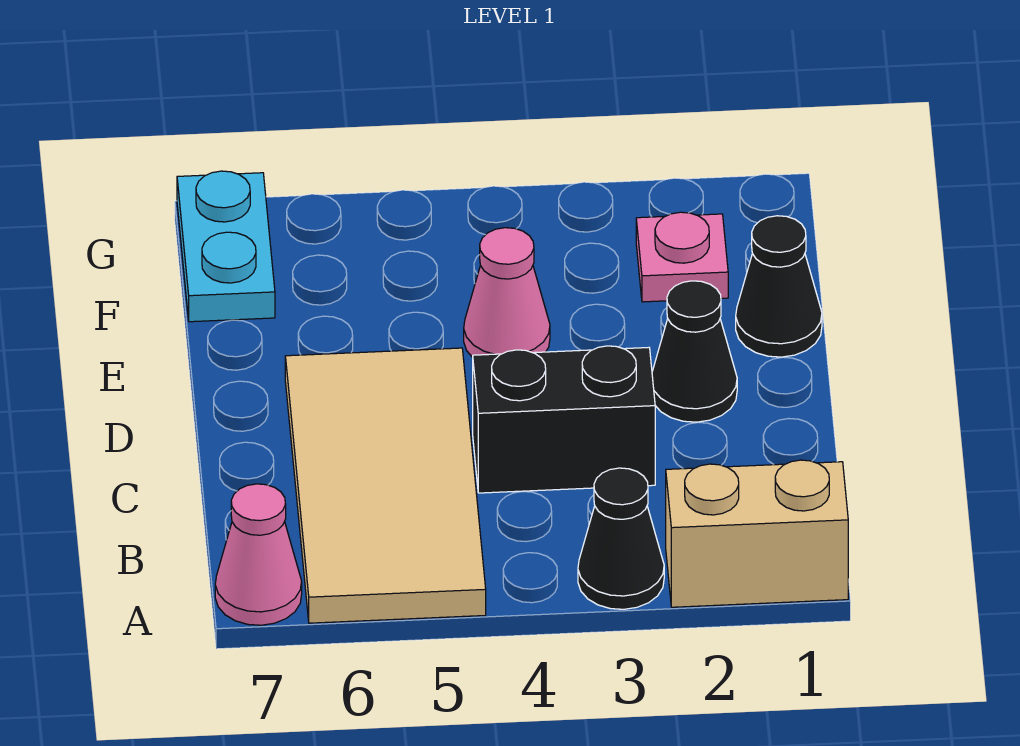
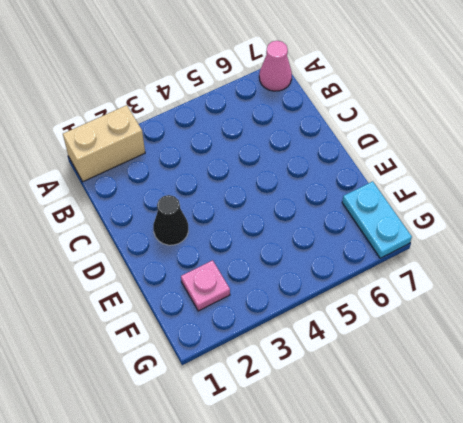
none -> black 1x1 cone [578,468,664,609]
none -> tan 2x4 tile [285,348,486,623]

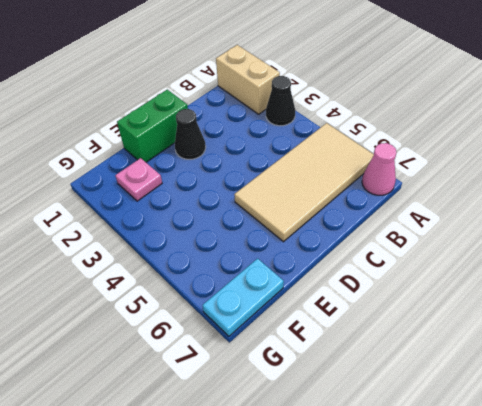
green 1x2 brick [117,90,188,162] -> black 1x1 cone [736,216,822,357]
none -> black 1x2 brick [473,346,655,493]
none -> pink 1x1 cone [464,228,550,357]

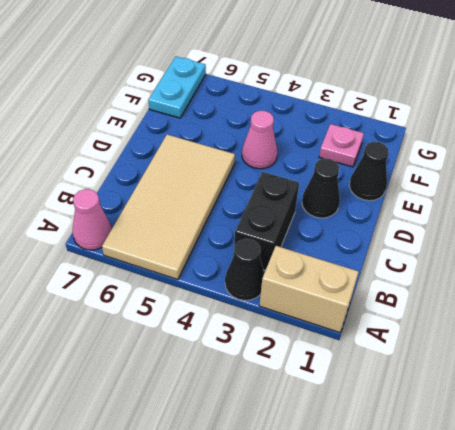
black 1x2 brick [234,172,299,270] -> black 1x2 brick turned to [473,346,655,493]

